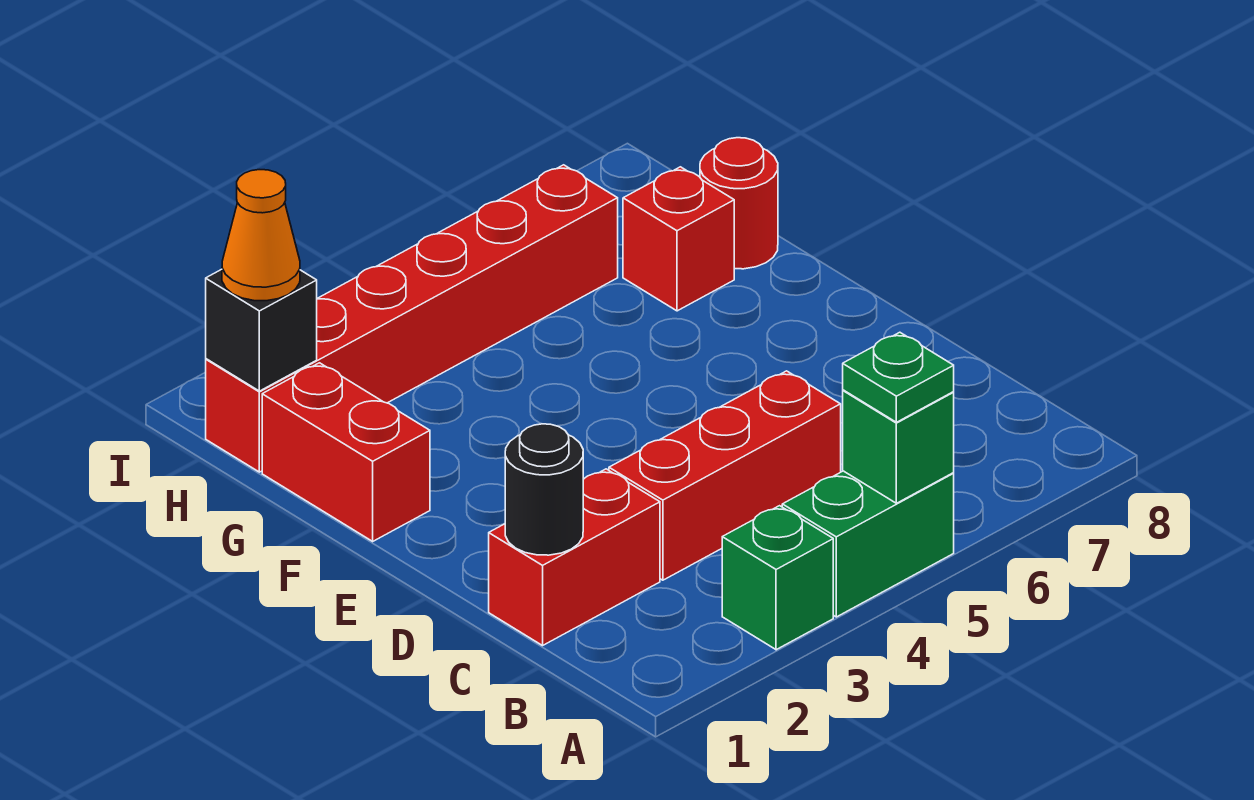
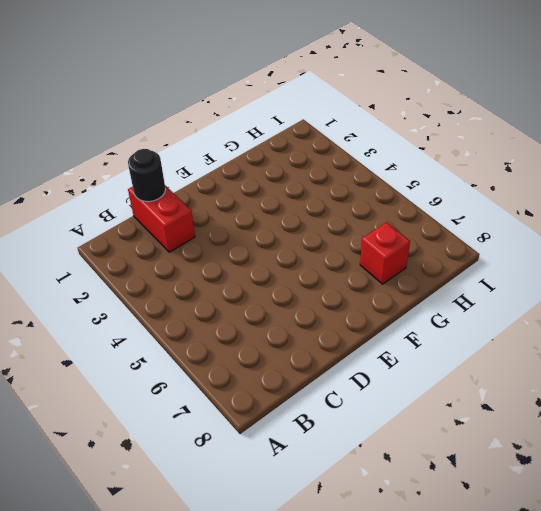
none -> green 1x1 brick [722,506,833,650]
none -> green 1x2 brick [782,471,954,617]
none -> red 1x3 brick [609,371,841,580]

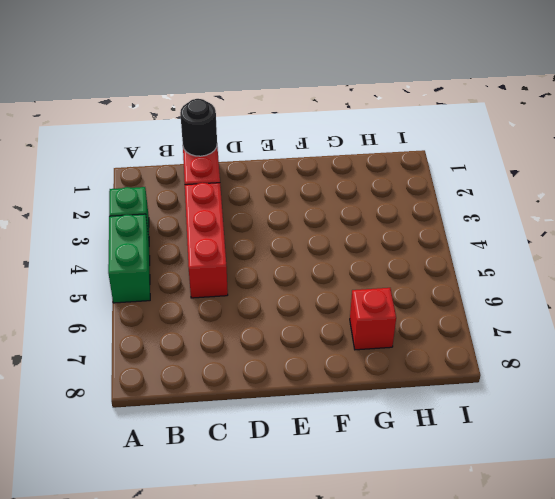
none -> red 1x2 brick [262,363,430,541]
none -> red 1x1 round brick [700,138,778,269]
none -> red 1x6 brick [206,165,618,472]

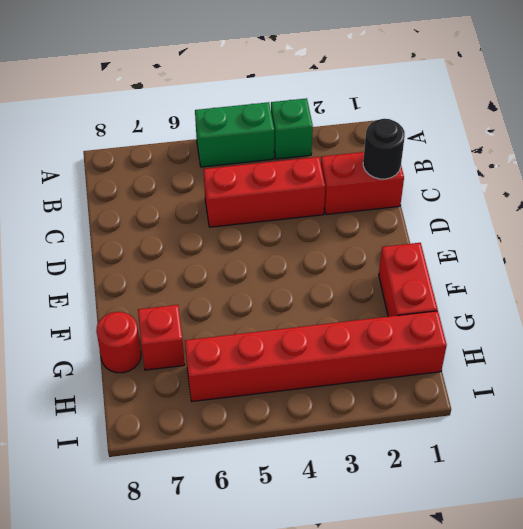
none -> green 1x1 brick [843,390,954,503]
none -> black 1x1 brick [206,269,317,391]
none -> green 1x1 plate [843,332,954,422]

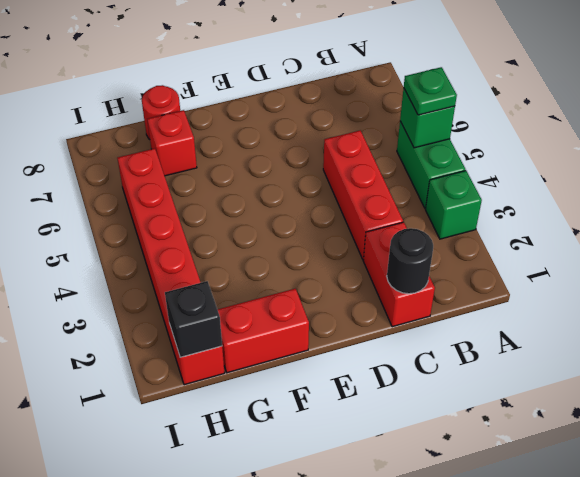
none -> orange 1x1 cone [222,170,300,301]

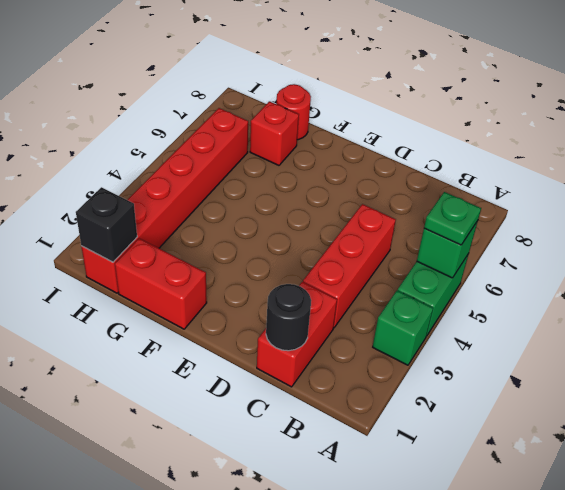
none -> orange 1x1 cone [222,170,300,301]

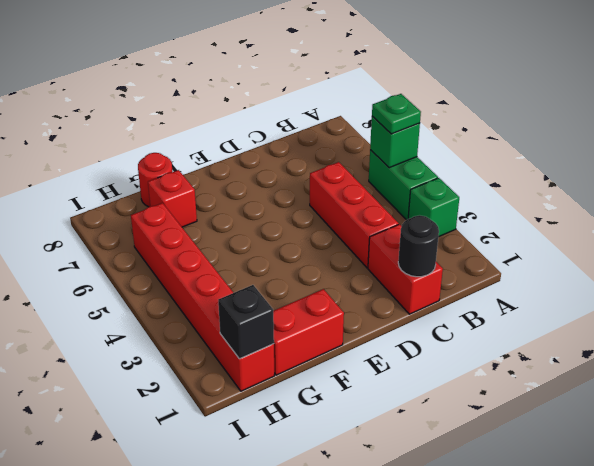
none -> orange 1x1 cone [222,170,300,301]

